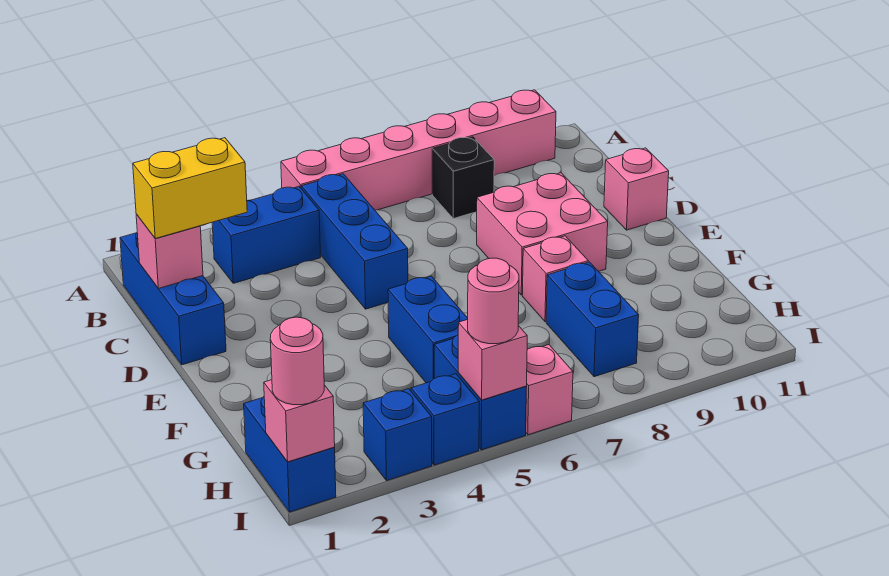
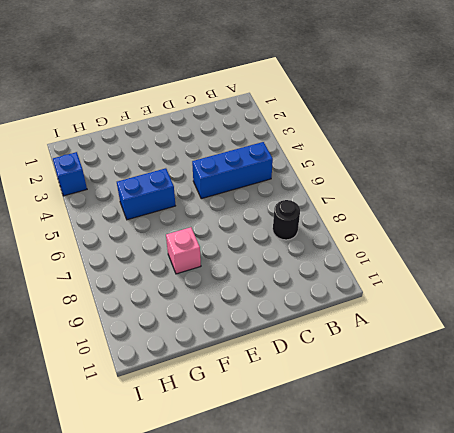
black 1x1 round brick [273,200,300,240] -> black 1x1 brick [432,137,494,219]
none -> pink 1x6 brick [281,90,556,210]
none -> blue 1x3 brick [120,233,226,365]
none -> blue 1x2 brick [212,187,321,283]

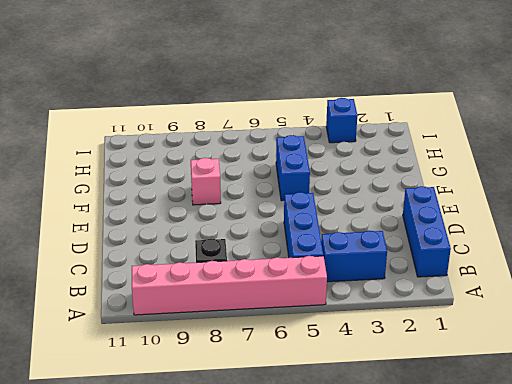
none -> pink 2x2 brick [477,173,608,295]
none -> pink 1x1 brick [604,148,669,230]
none -> blue 1x2 brick [546,262,639,377]

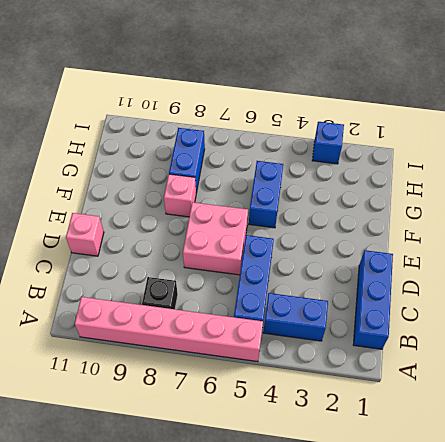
pink 2x2 brick [183,202,248,275] -> pink 2x2 brick moved to [477,173,608,295]
none -> blue 1x2 brick [244,397,336,512]
none -> blue 1x2 brick [434,335,526,450]
none -> blue 1x1 brick [411,374,479,465]

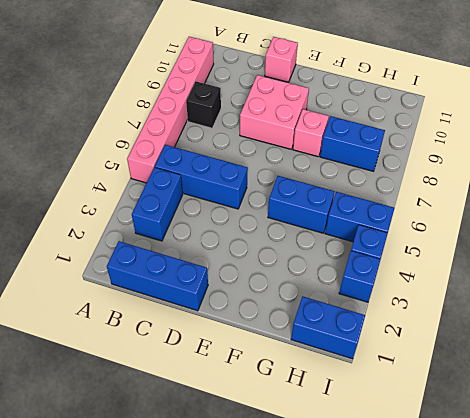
none -> pink 1x1 brick [526,345,573,435]
none -> pink 1x1 brick [136,214,203,288]
none -> pink 1x1 brick [264,380,335,462]

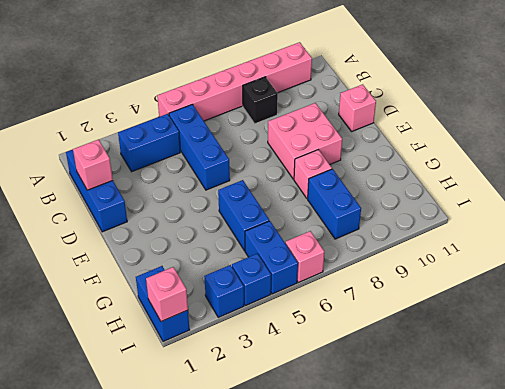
none -> pink 1x1 brick [458,319,527,400]
none -> yellow 1x2 brick [133,138,247,238]
none -> pink 1x1 round brick [270,317,324,405]

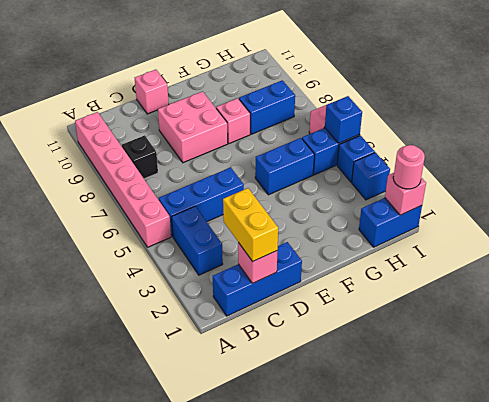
blue 1x1 brick [325,96,362,143] -> pink 1x1 brick [458,319,527,400]
none -> pink 1x1 round brick [468,258,519,344]

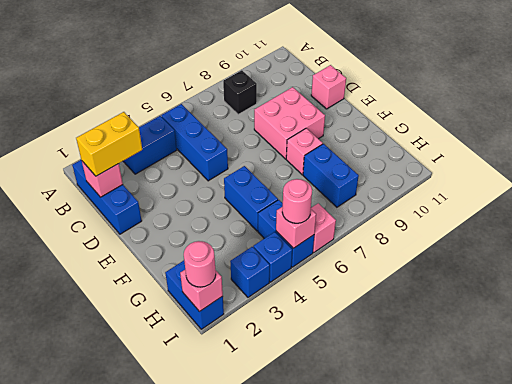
none -> pink 1x6 brick [281,90,556,210]

